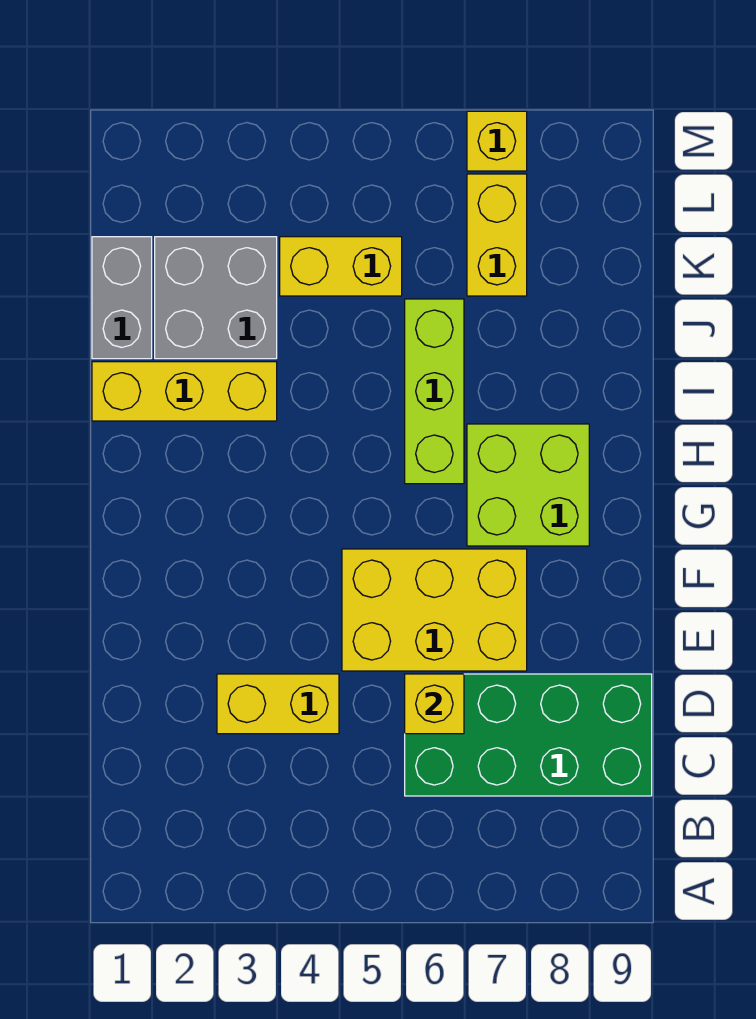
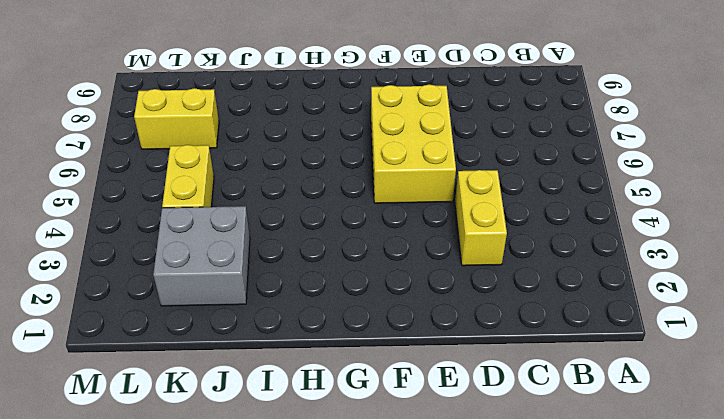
none -> green 2x4 brick [405,674,652,796]
none -> lime 2x2 brick [467,424,589,546]
none -> lime 1x3 brick [405,299,464,484]

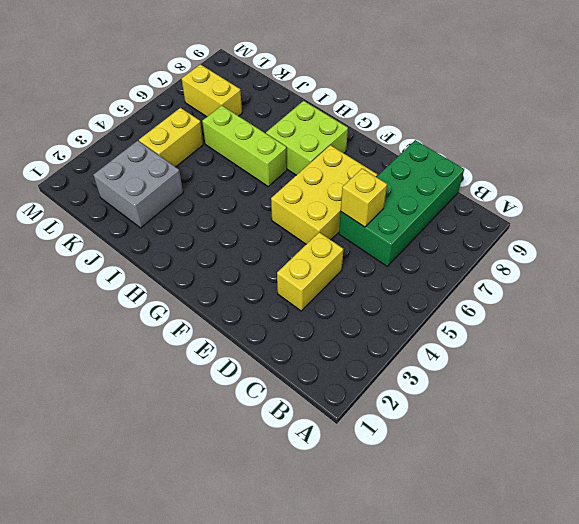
none -> yellow 1x3 brick [92,362,277,421]
none -> grey 1x2 brick [92,237,152,359]
none -> yellow 1x1 brick [467,111,527,171]

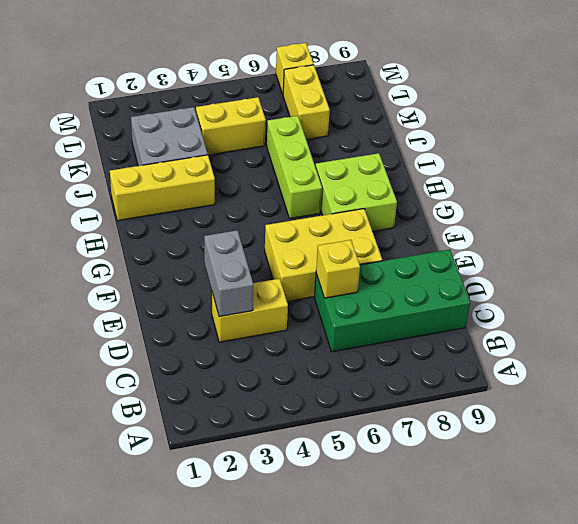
grey 1x2 brick [204,230,253,317] -> grey 1x2 brick moved to [92,237,152,359]

